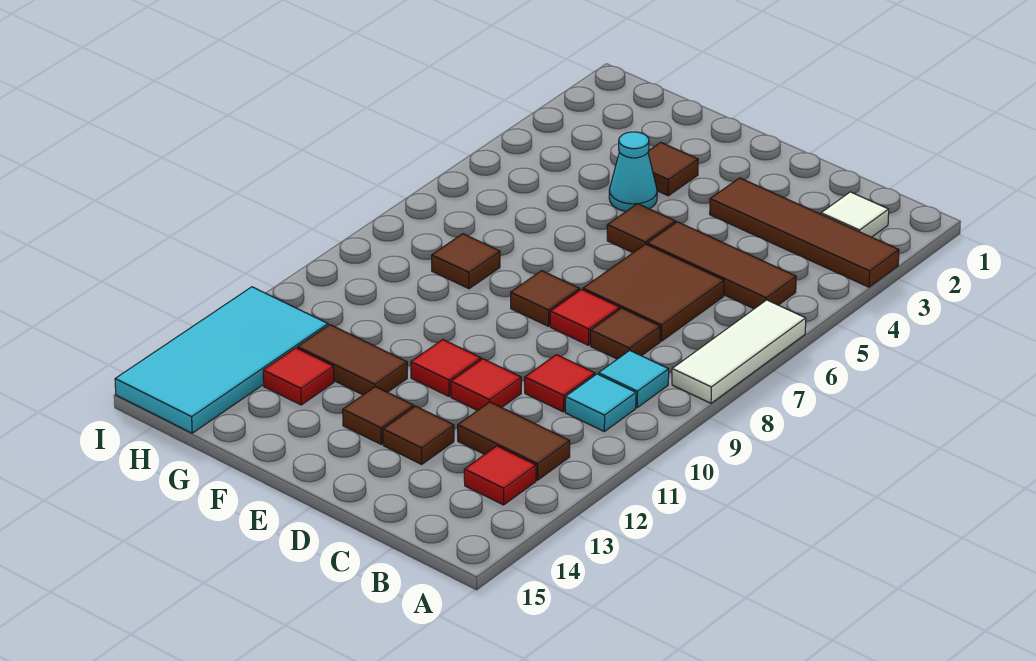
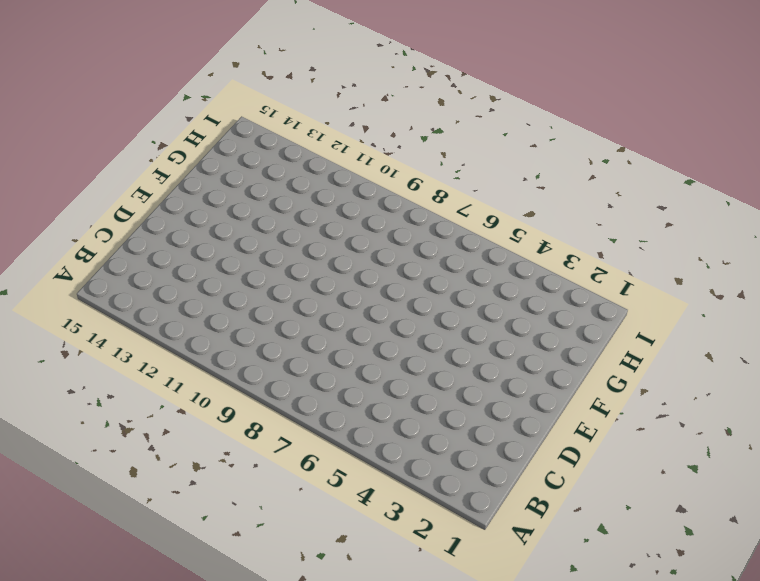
none -> brown 1x4 tile [710,178,899,287]
none -> white 1x3 tile [672,300,806,403]
none -> white 1x1 tile [821,192,889,237]

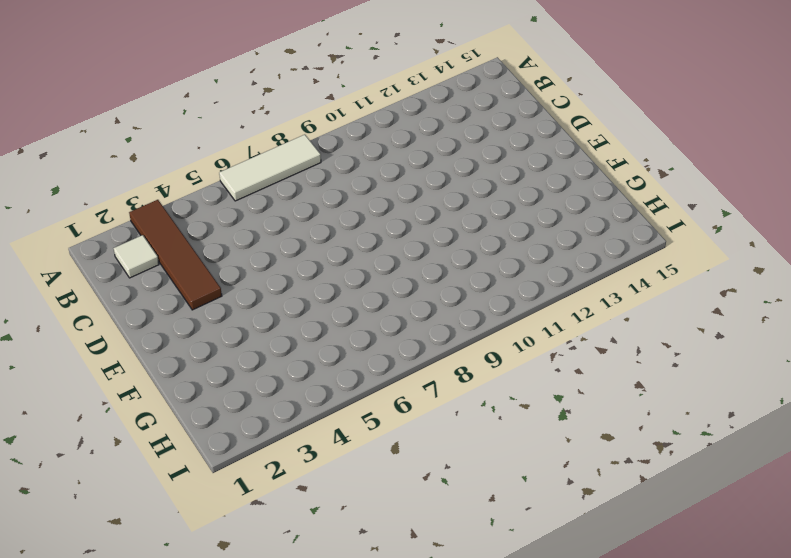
none -> brown 1x3 tile [647,222,796,309]
none -> cyan 1x1 tile [599,350,669,407]
none -> cyan 1x1 tile [565,374,636,431]

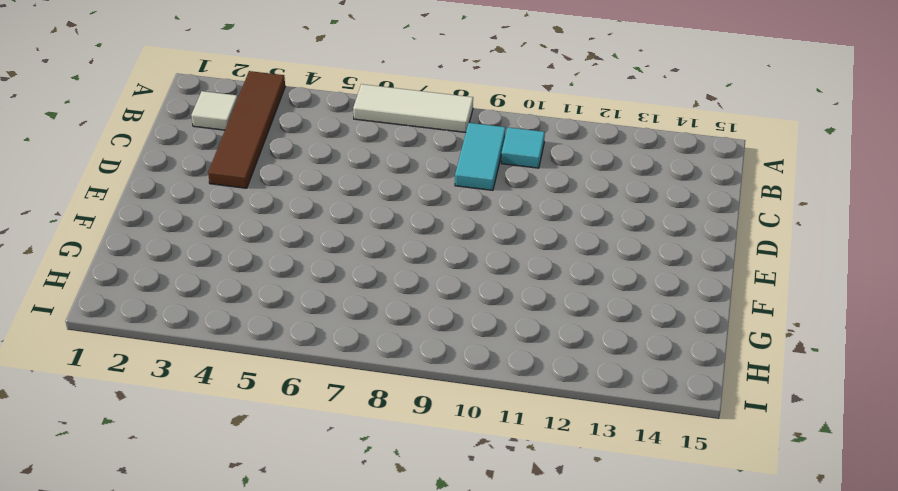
cyan 1x2 tile [455,123,506,190] -> cyan 1x1 tile [599,350,669,407]
none -> brown 1x3 tile [647,222,796,309]
none -> brown 1x2 tile [458,402,570,480]
none -> red 1x1 tile [464,446,536,505]

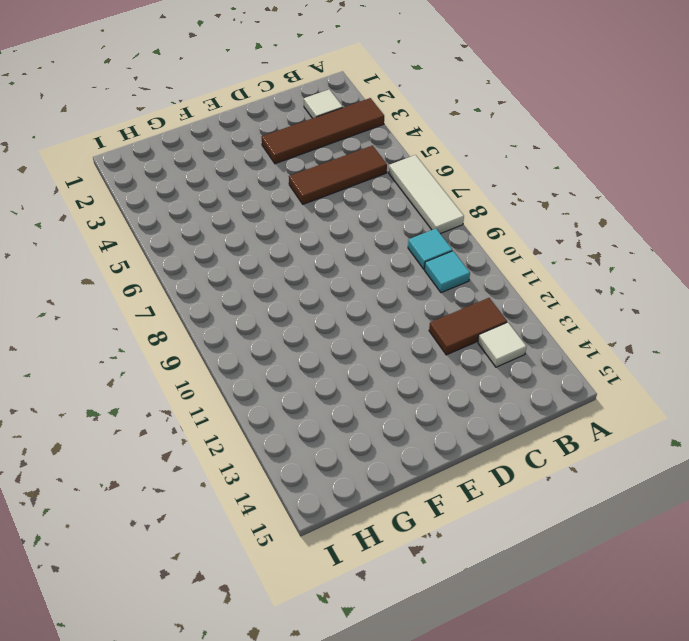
white 1x1 tile [478,322,526,367] -> red 1x1 tile [464,446,536,505]
none -> brown 2x2 tile [583,244,724,341]
none -> brown 1x1 tile [591,308,660,359]
none -> red 1x1 tile [525,355,595,412]

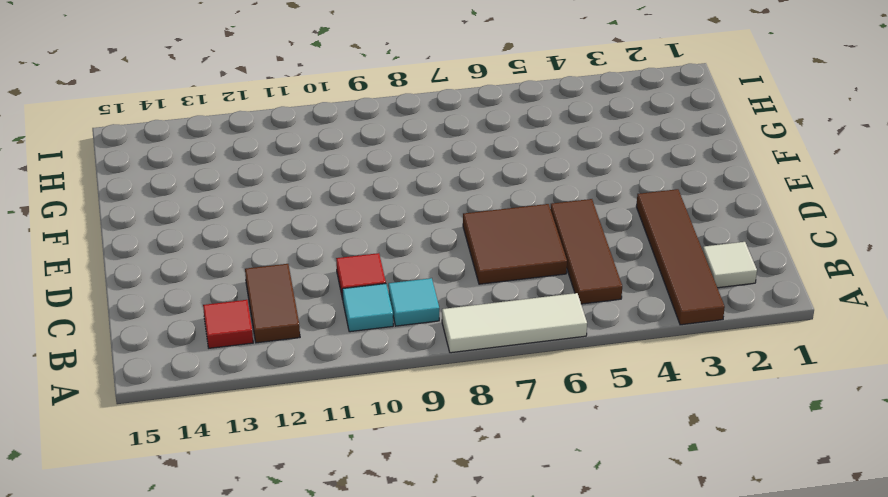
none -> brown 1x1 tile [591,308,660,359]
none -> red 1x1 tile [550,289,620,345]
none -> red 1x1 tile [451,359,521,410]

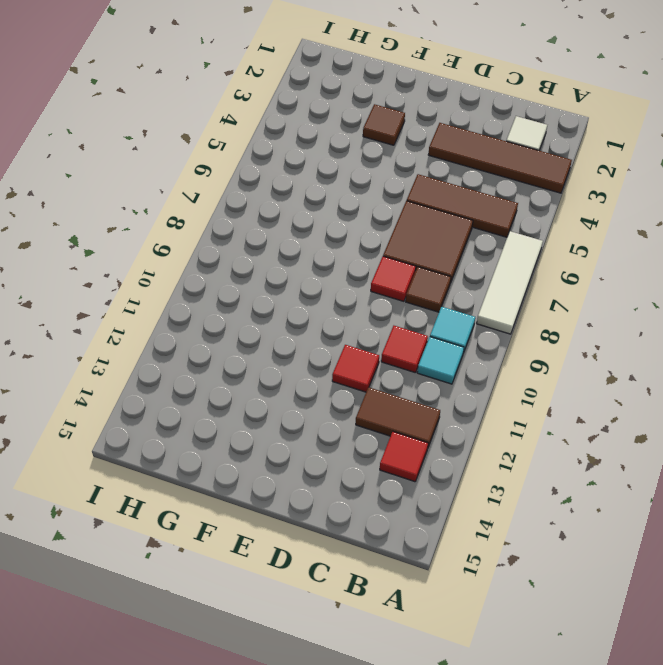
none -> brown 1x1 tile [383,406,454,464]
none -> brown 1x1 tile [607,204,675,253]
none -> brown 1x1 tile [511,271,580,326]

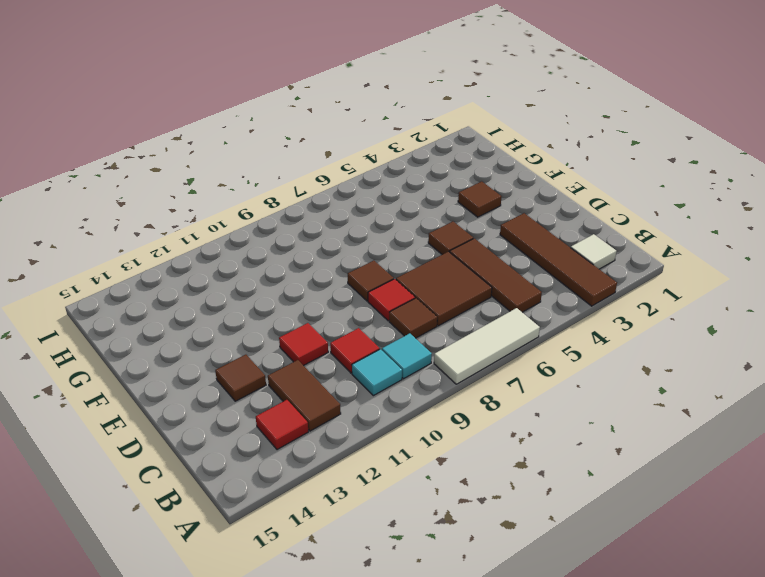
none -> red 1x1 tile [411,340,481,396]
none -> brown 1x1 tile [343,387,414,444]
none -> cyan 1x1 cone [609,132,657,211]

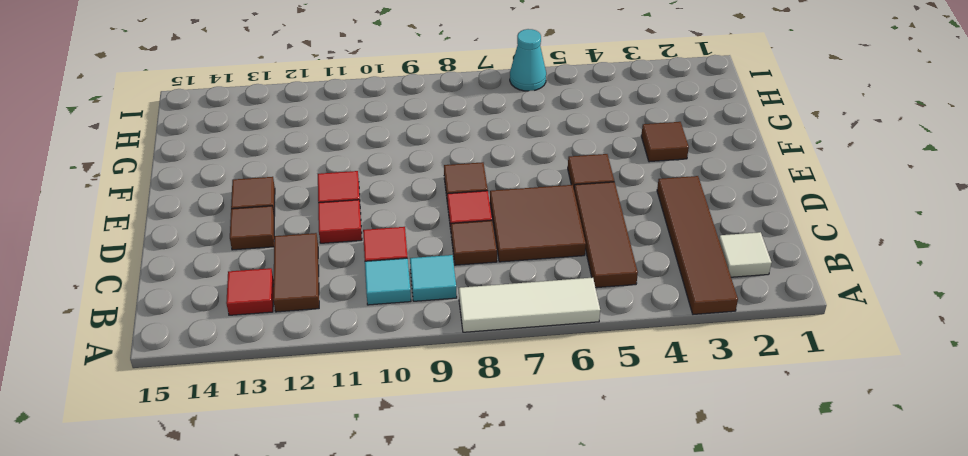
cyan 1x1 cone [510,29,546,91] -> cyan 1x1 cone moved to [609,132,657,211]
none -> brown 1x2 tile [298,325,407,395]
none -> brown 1x1 tile [432,234,500,289]
none -> red 1x1 tile [263,348,334,405]

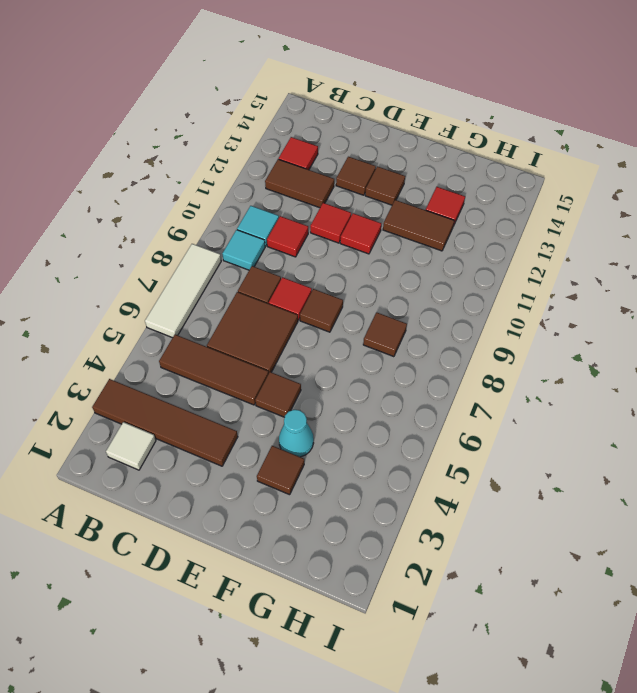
none -> cyan 2x4 tile [115,287,328,433]

